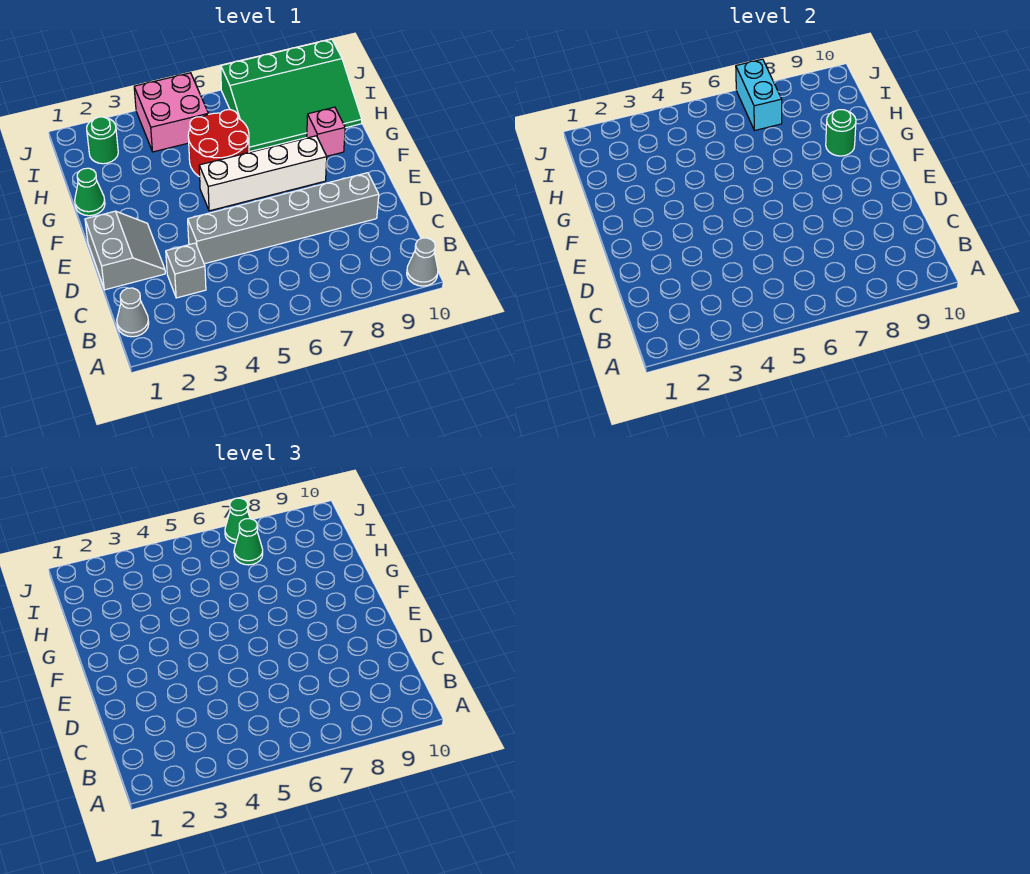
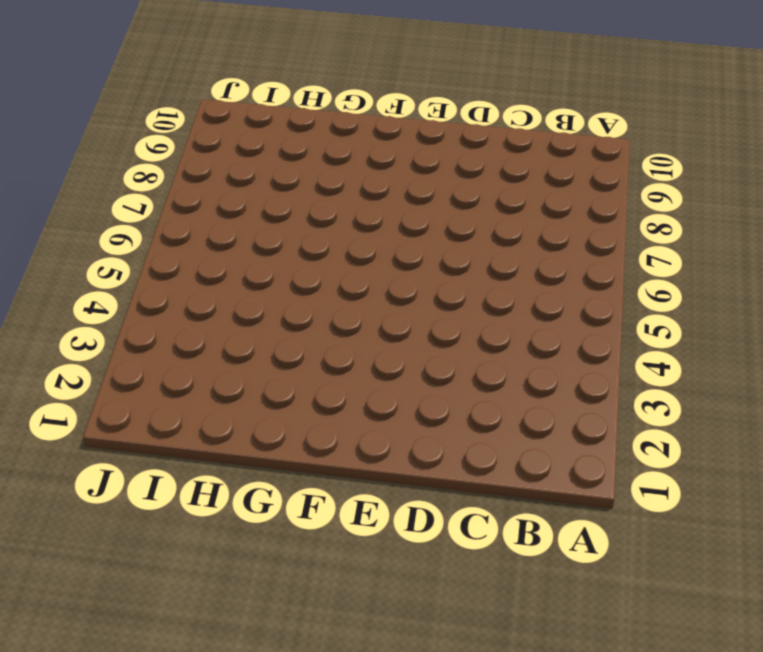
none -> grey 1x1 cone [407,238,438,286]
none -> grey 1x1 cone [117,288,149,337]
none -> grey 1x1 brick [166,243,206,298]

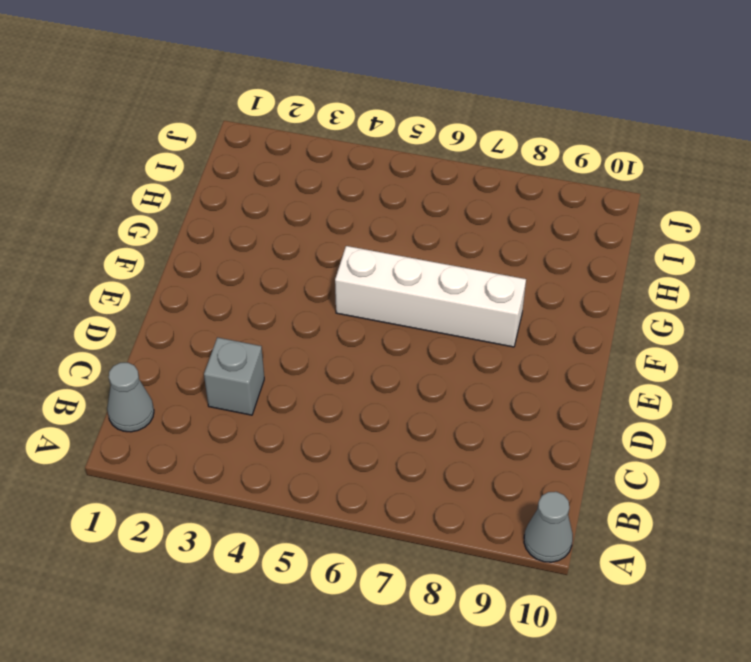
none -> grey 2x2 slope [85,211,165,290]
none -> grey 1x6 brick [188,173,379,264]
none -> green 1x1 cone [75,168,105,216]

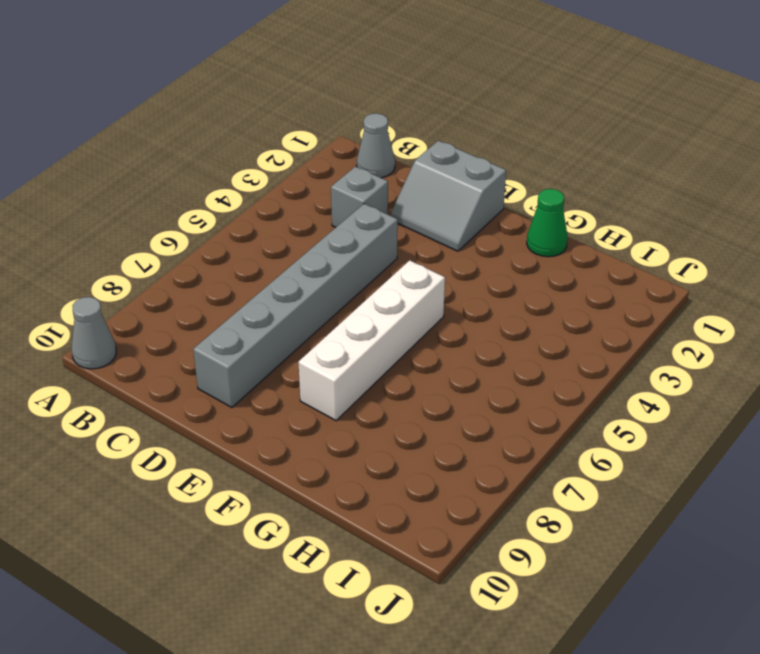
none -> red 2x2 round brick [188,110,249,177]
none -> pink 1x1 brick [307,107,345,156]
none -> green 3x4 slope [221,39,362,152]

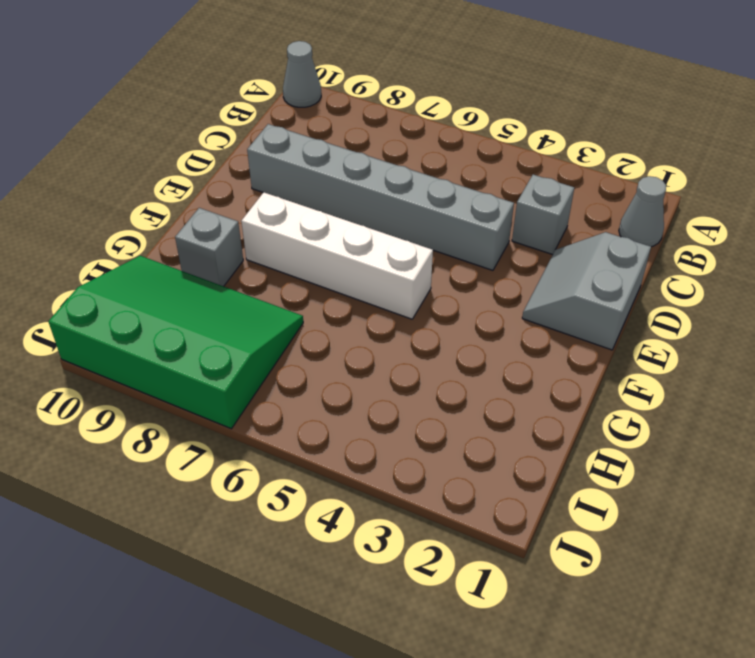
grey 1x1 brick [175,208,243,286] -> pink 1x1 brick [307,107,345,156]
none -> green 1x1 cone [75,168,105,216]
none -> red 2x2 round brick [188,110,249,177]
none -> green 1x1 round brick [87,117,118,164]

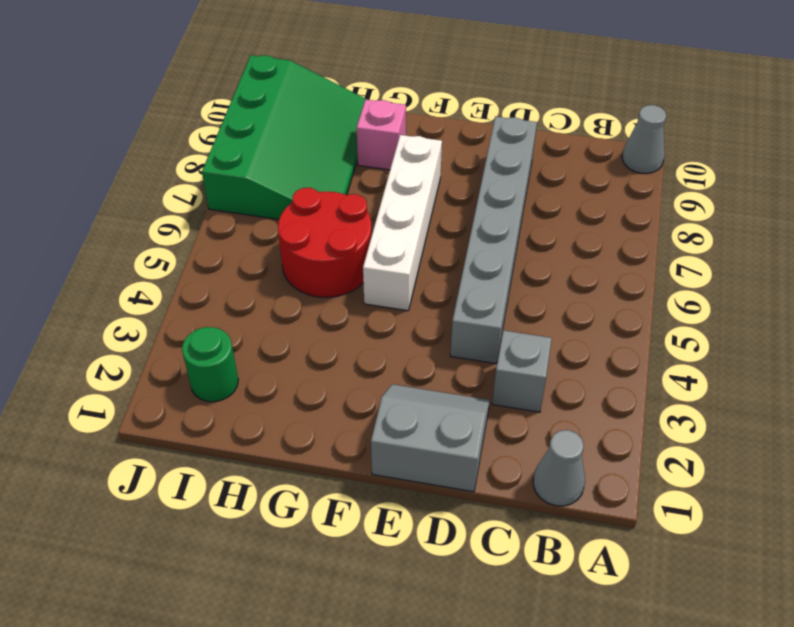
none -> green 1x1 cone [75,168,105,216]
none -> pink 2x2 brick [134,73,208,152]
none -> green 1x1 round brick [826,110,856,156]

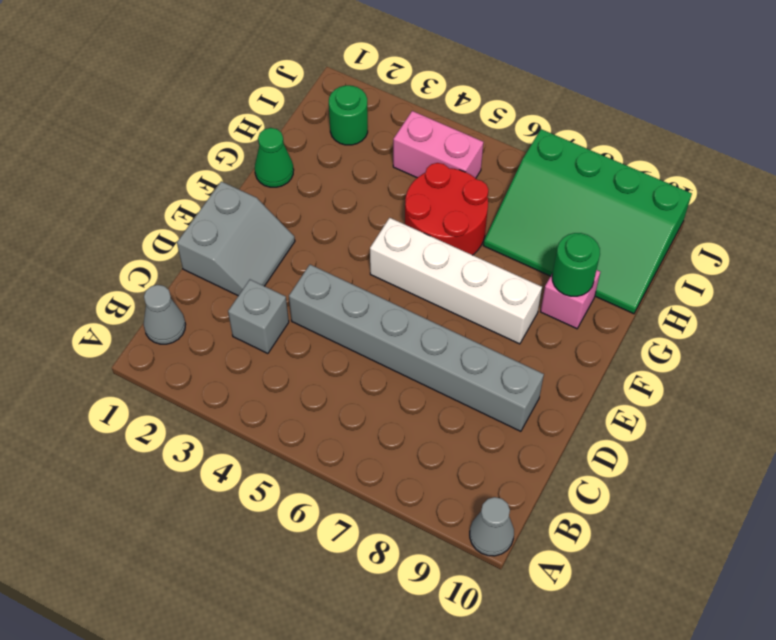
pink 1x2 brick [393,111,483,178] -> pink 2x2 brick [134,73,208,152]
none -> cyan 1x2 brick [736,59,782,131]
none -> green 1x1 cone [234,519,263,565]
none -> green 1x1 cone [225,498,250,544]

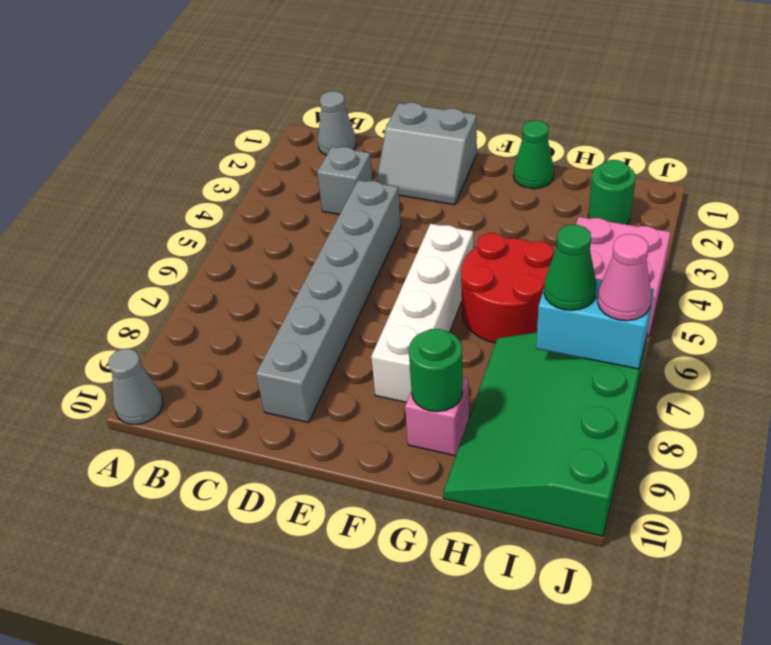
pink 1x1 cone [598,234,651,321] -> green 1x1 cone [225,498,250,544]

